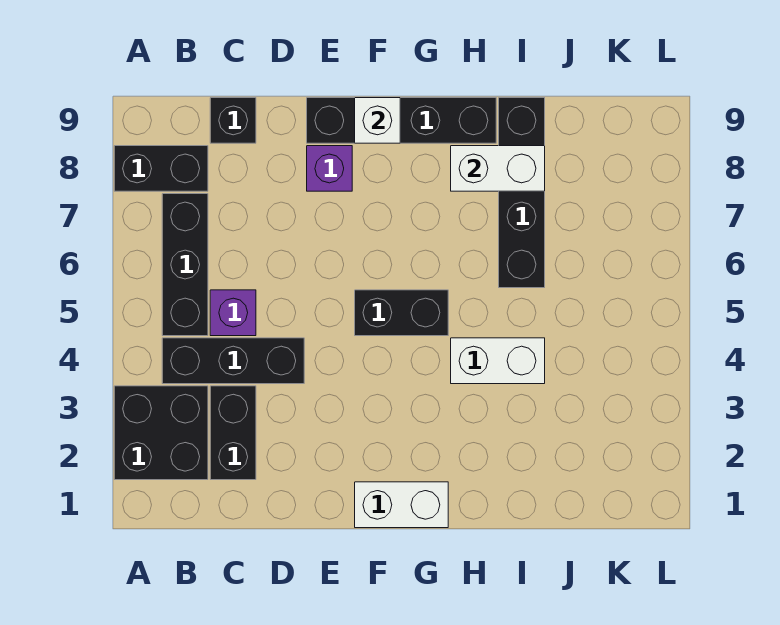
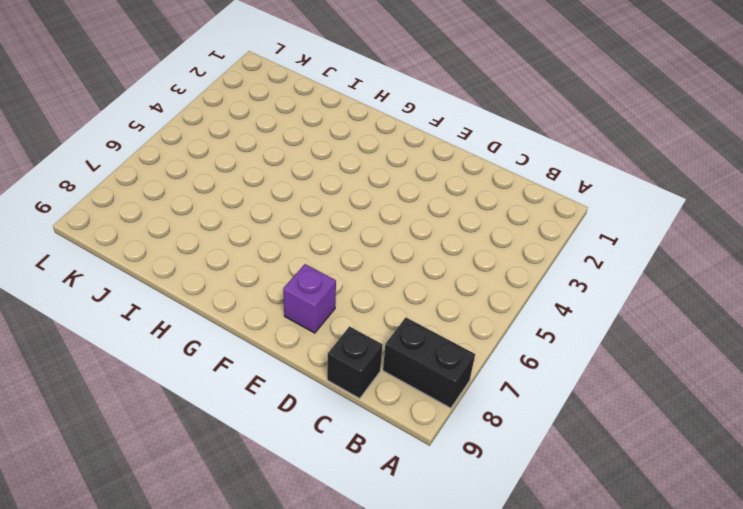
none -> black 2x2 brick [114,386,208,480]
none -> black 1x3 brick [162,338,304,384]
none -> black 1x3 brick [162,194,208,336]

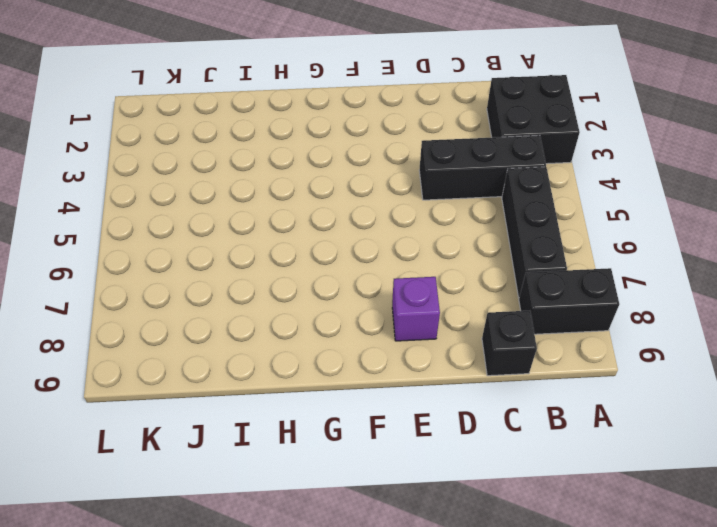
none -> black 1x2 brick [210,386,256,480]
none -> purple 1x1 brick [210,290,256,336]
none -> black 1x4 brick [307,98,496,143]

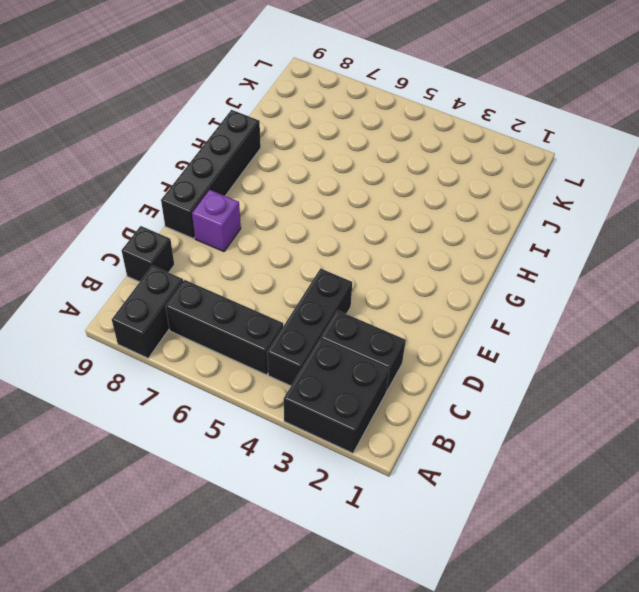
none -> purple 1x1 brick [210,290,256,336]
none -> white 1x2 brick [355,482,448,528]
none -> black 1x2 brick [355,290,448,336]

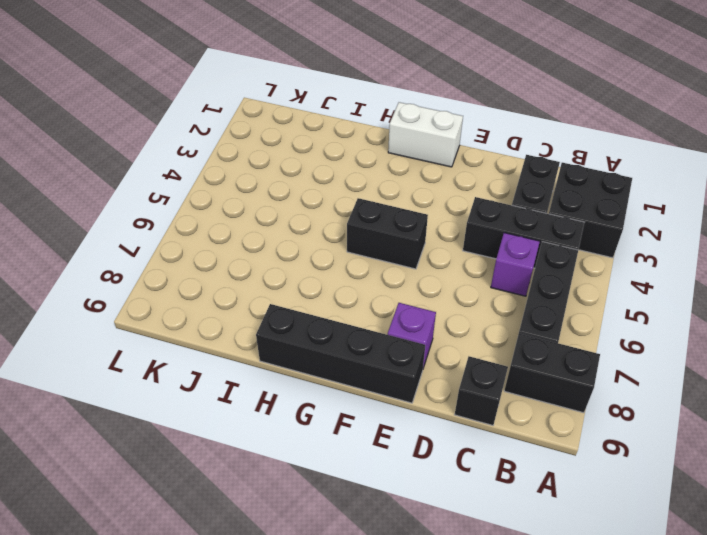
none -> white 1x2 brick [451,338,545,384]
none -> black 1x4 brick [499,98,545,288]
none -> white 1x1 brick [355,98,400,143]

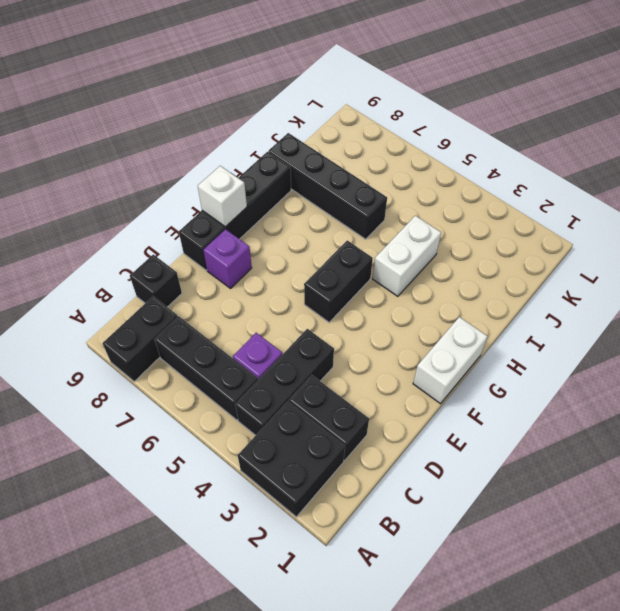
none -> white 1x2 brick [451,146,545,191]

